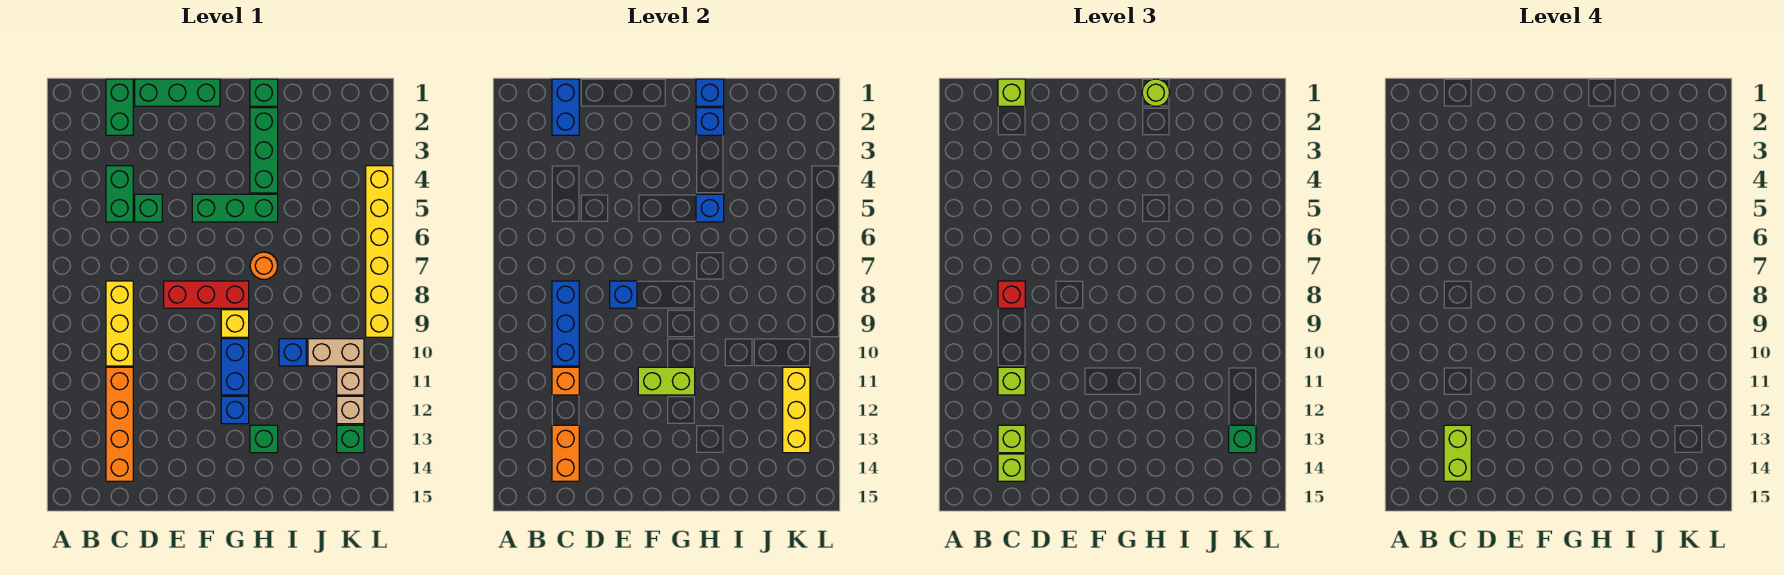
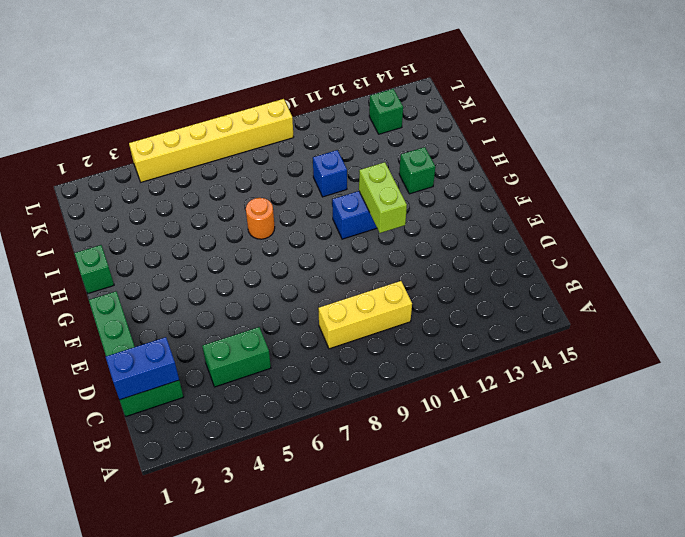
none -> orange 1x4 brick [106,367,133,481]
none -> green 1x1 brick [135,194,162,222]
none -> red 1x3 brick [164,281,249,308]
none -> green 1x3 brick [192,194,278,222]

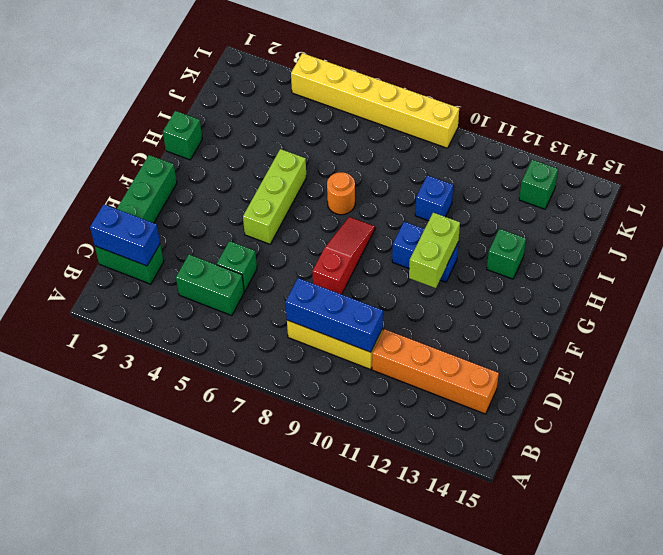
red 1x3 slope [312,217,375,294] -> red 1x3 brick [164,281,249,308]
lime 1x3 brick [243,149,306,244] -> green 1x3 brick [192,194,278,222]
none -> yellow 1x1 brick [221,310,249,337]
none -> blue 1x1 brick [221,396,249,424]
none -> green 1x3 brick [250,108,278,193]
none -> tan 1x2 brick [308,339,364,366]

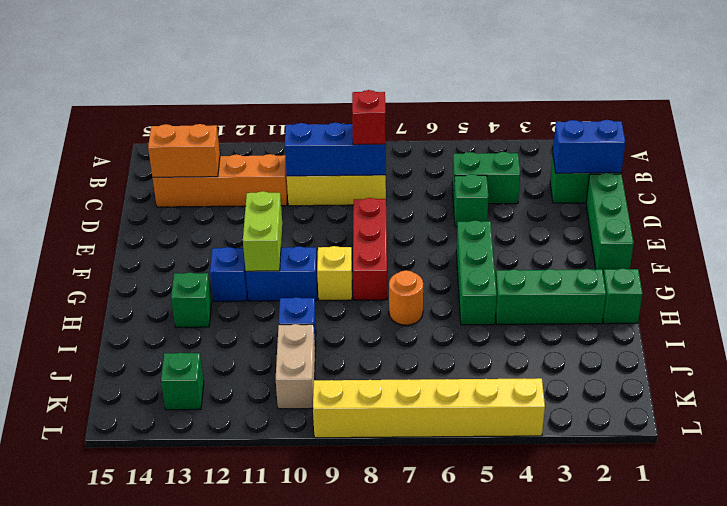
none -> tan 1x1 brick [337,367,364,395]
none -> tan 1x1 brick [337,396,364,424]
none -> orange 1x1 brick [552,367,579,395]
none -> blue 1x1 brick [610,281,637,308]

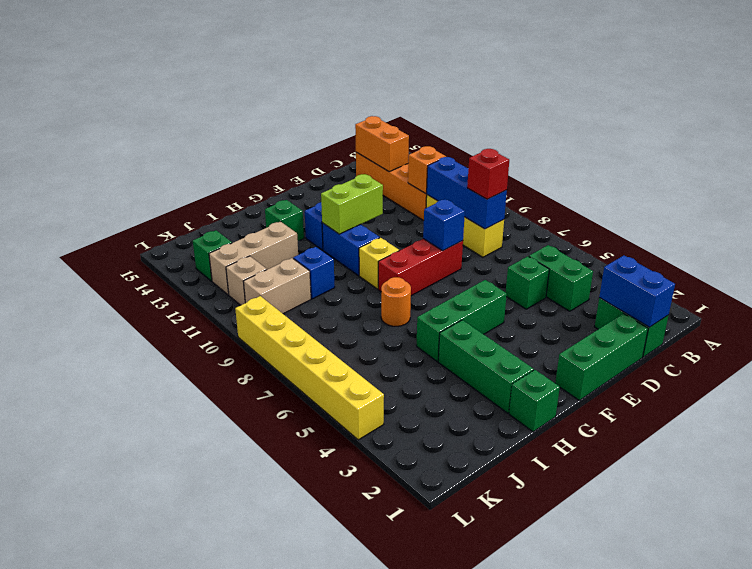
tan 1x3 brick [209,222,298,295] -> tan 1x1 brick [337,396,364,424]
none -> blue 1x1 brick [696,79,724,106]
none -> blue 1x1 brick [696,108,724,135]
none -> blue 1x1 brick [696,194,724,222]
none -> yellow 1x3 brick [783,367,810,453]

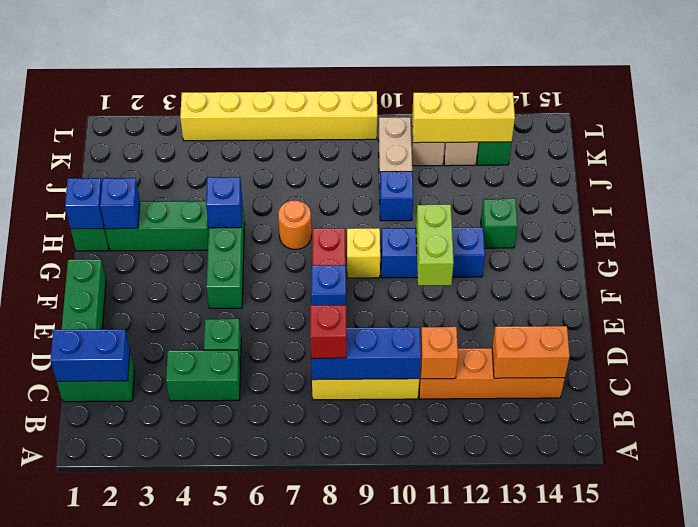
none -> lime 1x1 brick [998,79,1025,106]
none -> lime 1x1 brick [998,367,1025,395]
none -> lime 1x1 brick [998,425,1025,453]
none -> lime 1x1 brick [998,454,1025,481]

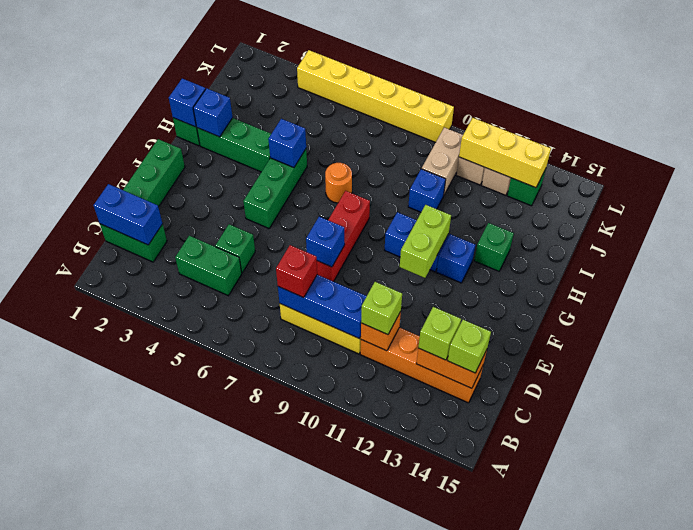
none -> yellow 1x1 brick [221,310,249,337]
none -> lime 1x1 brick [998,79,1025,106]
none -> lime 1x1 round brick [1142,79,1170,106]
none -> green 1x1 brick [1229,425,1256,453]

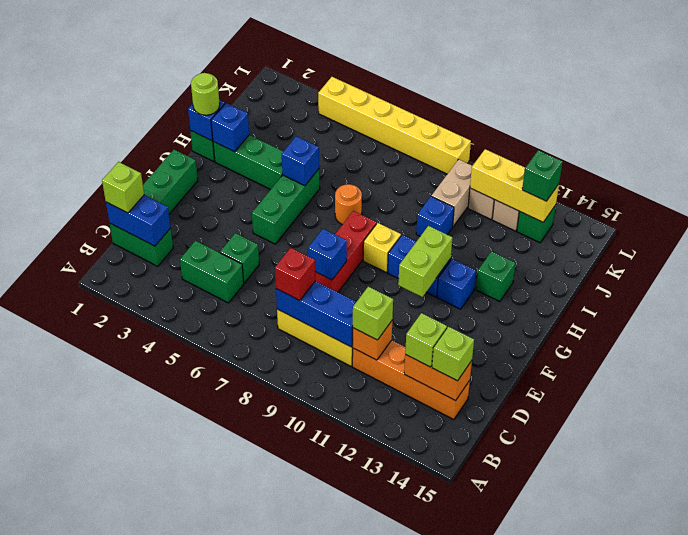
none -> lime 1x2 brick [1444,425,1471,481]

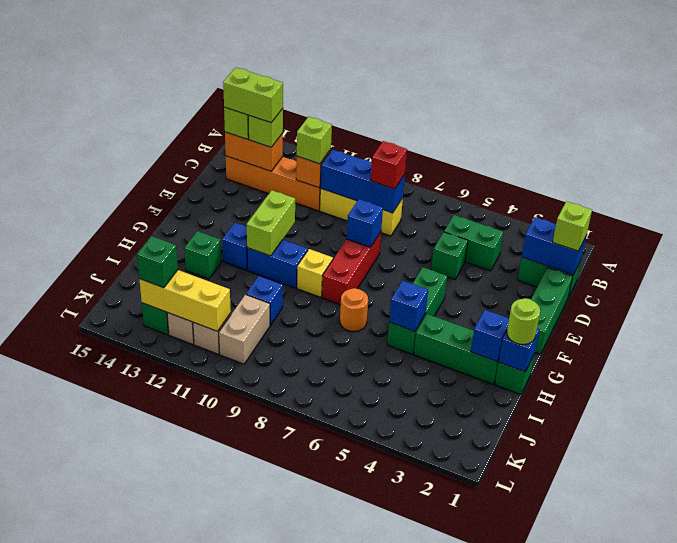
none -> yellow 1x6 brick [366,166,393,337]

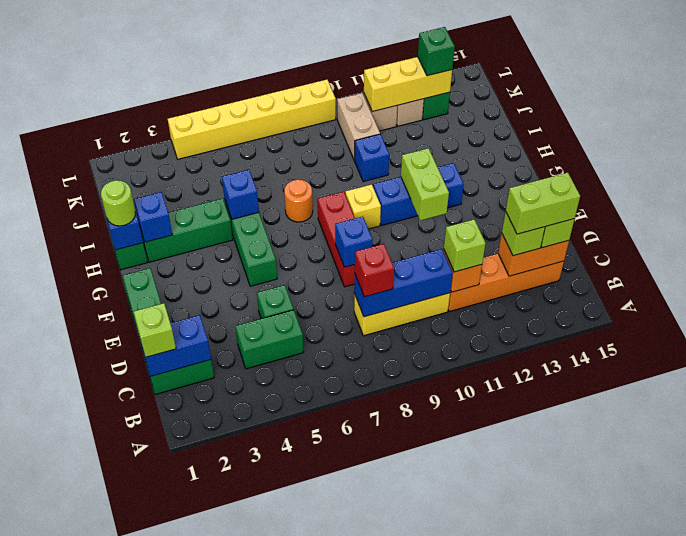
none -> green 1x1 brick [250,425,278,453]

